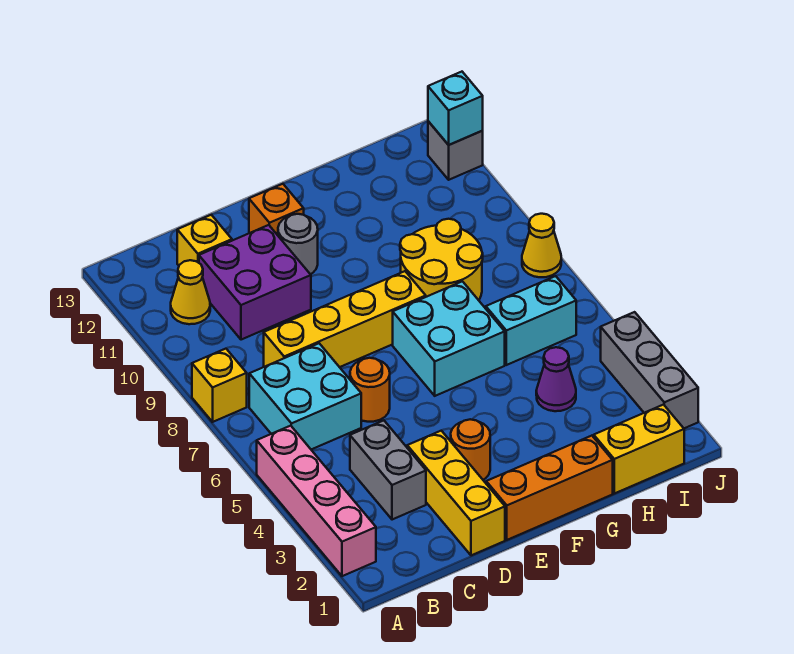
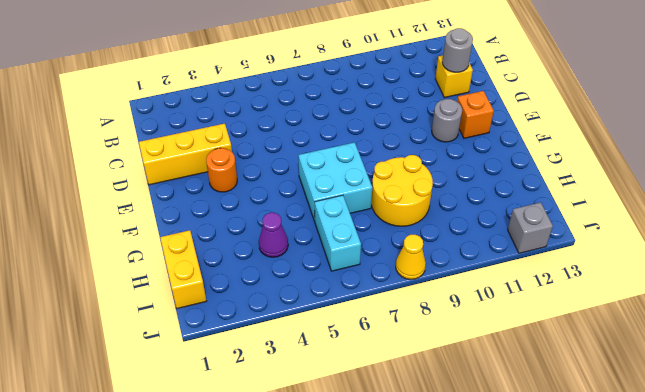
grey 1x1 round brick [442,28,473,72] -> none
none -> pink 1x4 brick [257,426,376,576]
none -> yellow 1x1 brick [192,349,247,422]
none -> cyan 2x2 brick [249,343,361,449]

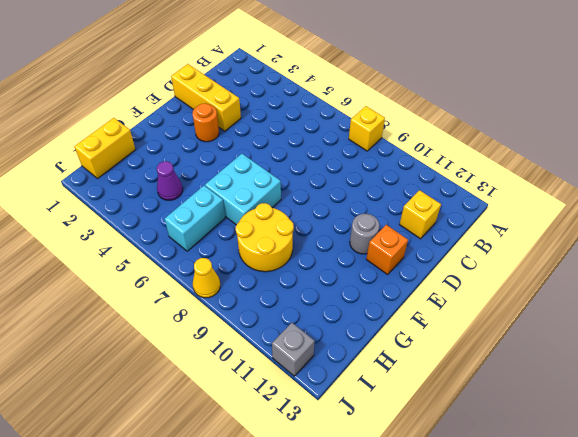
none -> pink 1x4 brick [257,426,376,576]
none -> cyan 2x2 brick [249,343,361,449]
none -> yellow 1x1 cone [171,260,210,324]

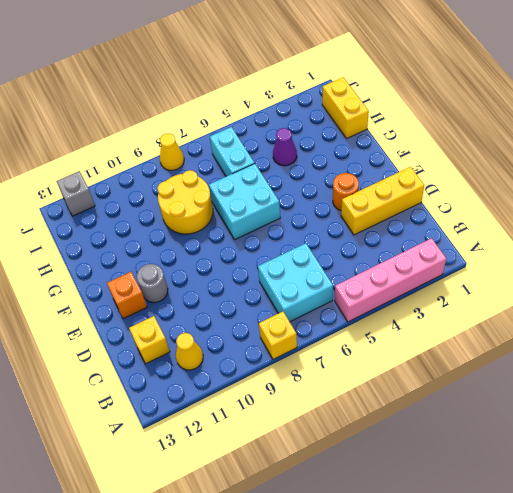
none -> grey 1x2 brick [350,420,426,520]
none -> yellow 1x4 brick [264,271,426,367]
none -> purple 2x2 brick [199,225,311,340]

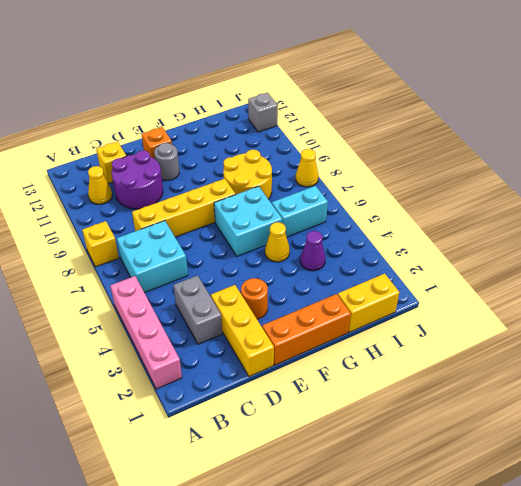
purple 2x2 round brick [112,150,163,209] -> purple 2x2 brick [199,225,311,340]
yellow 1x1 cone [265,222,290,262] -> none
none -> orange 1x1 round brick [350,358,390,422]
none -> grey 1x3 brick [601,312,698,428]
none -> cyan 1x1 brick [428,72,483,145]

